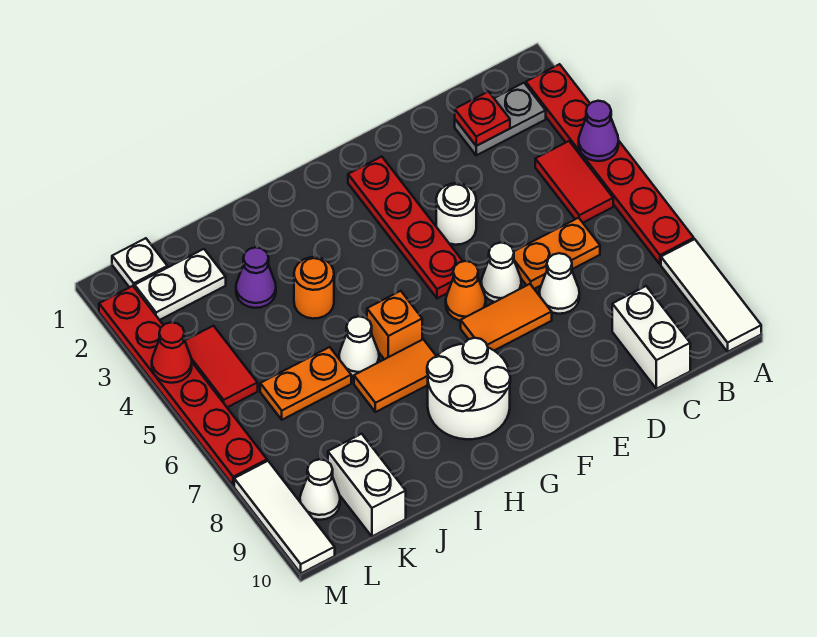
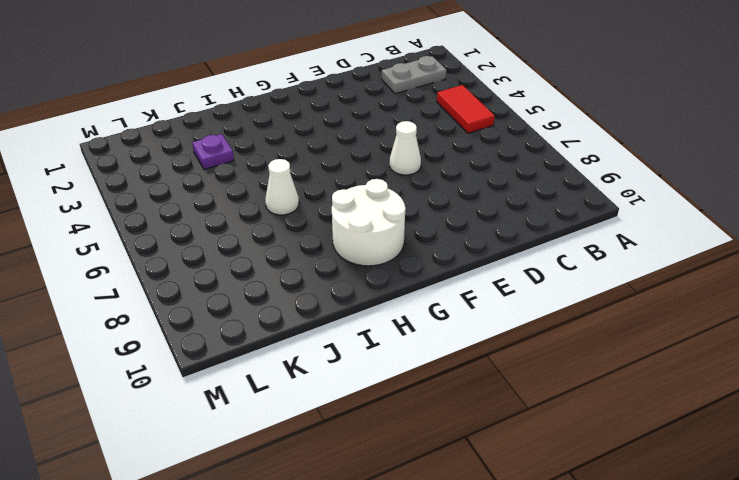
purple 1x1 plate [192,134,234,170] -> purple 1x1 cone [236,247,276,308]
none -> red 1x6 plate [526,64,694,264]
none -> white 1x3 tile [661,239,761,352]
none -> orange 1x2 plate [514,218,600,289]

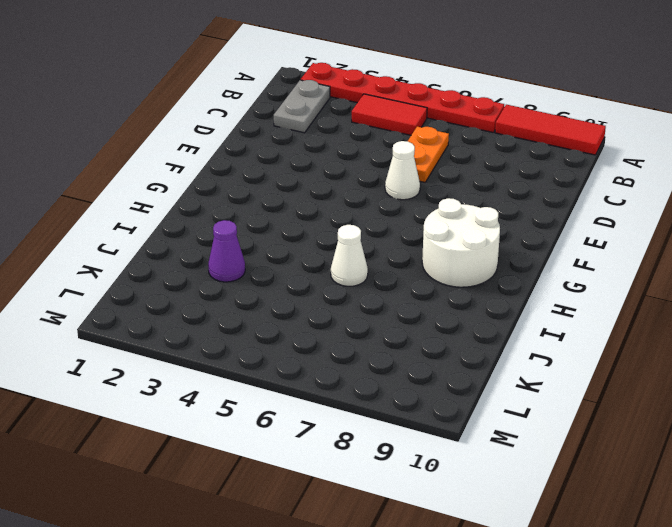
red 1x3 tile [495,105,606,155] -> white 1x3 tile [661,239,761,352]
none -> white 1x2 brick [612,286,690,389]
none -> white 1x1 cone [539,253,579,314]
none -> white 1x1 round brick [436,183,476,245]

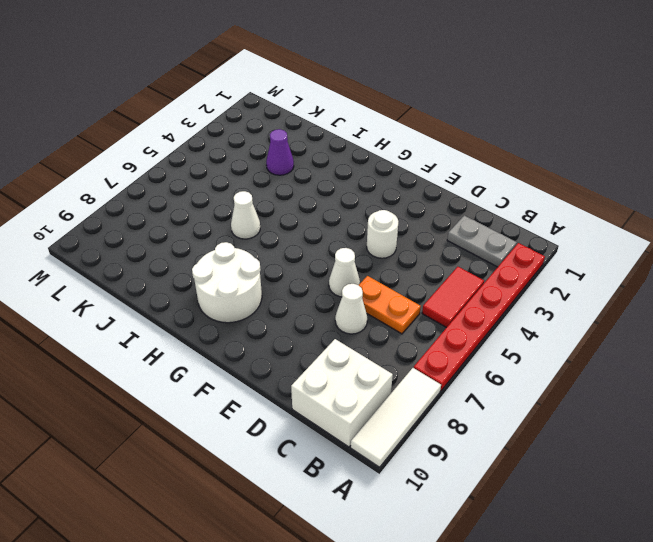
white 2x2 brick [291,339,393,447] -> white 1x2 brick [612,286,690,389]
none -> orange 1x2 tile [461,284,552,350]
none -> red 1x4 plate [348,157,463,298]
none -> orange 1x1 cone [446,261,486,321]

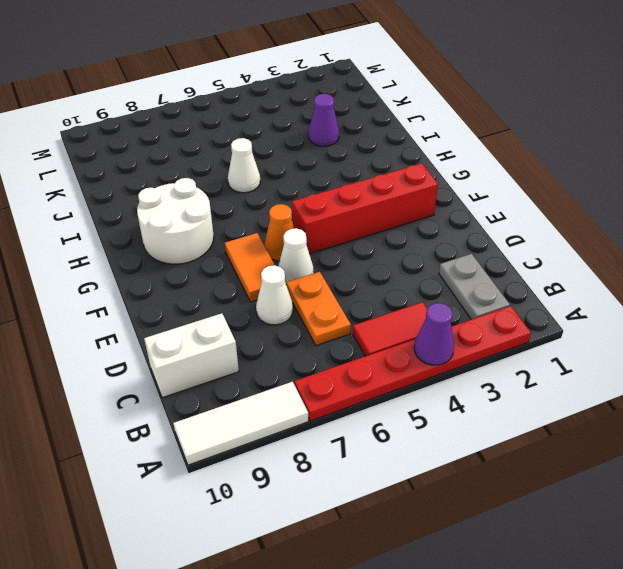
red 1x4 brick [292,163,438,254] -> red 1x4 plate [348,157,463,298]
none -> white 1x1 round brick [436,183,476,245]
none -> orange 1x1 brick [367,291,422,359]
none -> orange 1x2 tile [354,339,436,412]

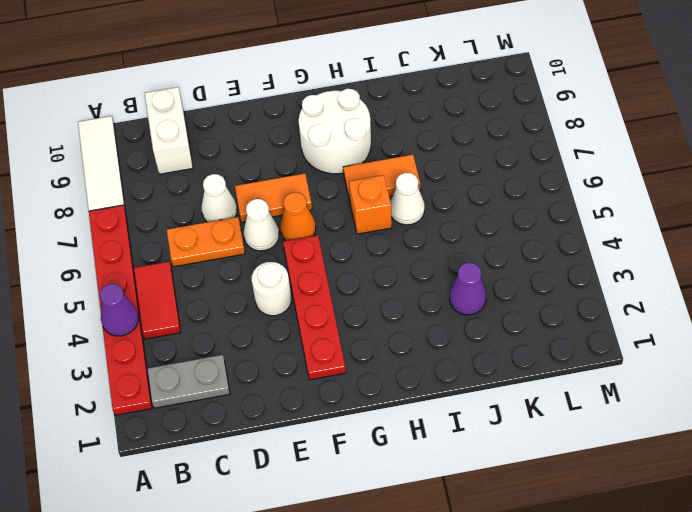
none -> orange 1x1 round brick [294,257,334,319]
none -> orange 1x2 plate [260,347,351,420]
none -> white 1x2 plate [135,249,226,320]

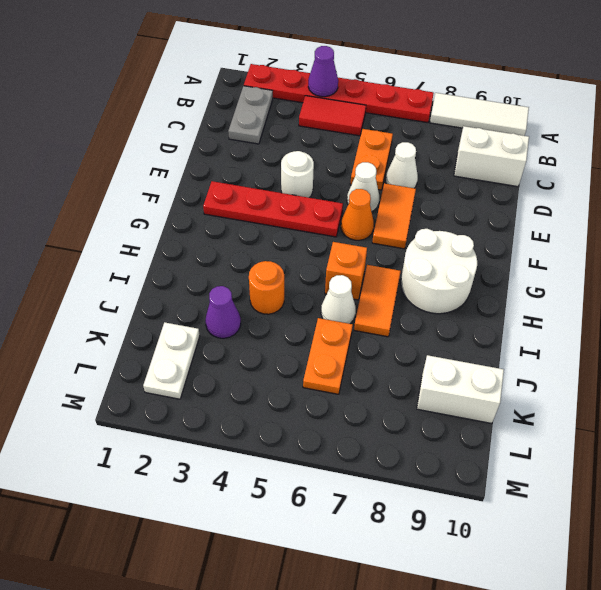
none -> white 1x1 plate [112,238,167,288]
none -> red 1x2 tile [185,326,258,407]
none -> white 1x1 cone [300,459,340,520]

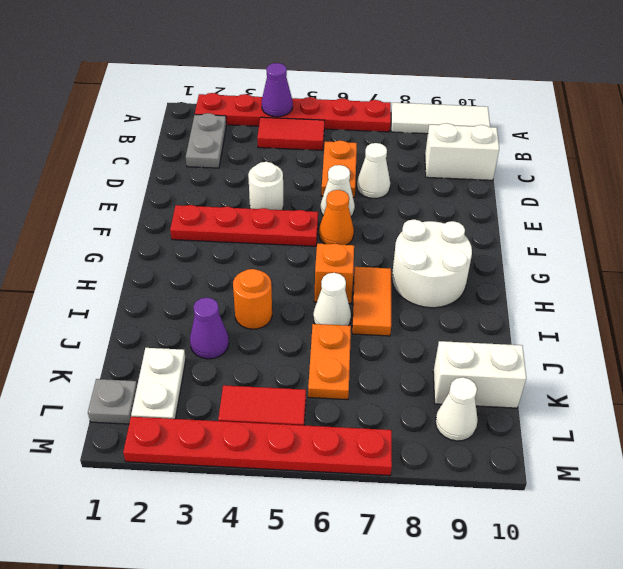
grey 1x1 plate [88,379,137,424] -> white 1x1 plate [112,238,167,288]
none -> orange 1x2 tile [461,284,552,350]
none -> white 1x3 tile [234,461,335,573]
none -> red 1x1 plate [455,92,510,146]

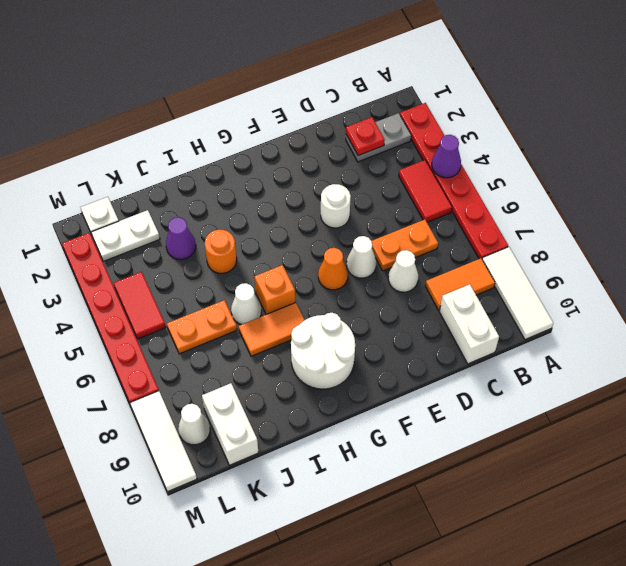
orange 1x2 tile [425,258,495,311] -> orange 1x2 tile moved to [461,284,552,350]
none -> red 1x4 plate [348,157,463,298]
none -> red 1x1 cone [152,322,192,383]

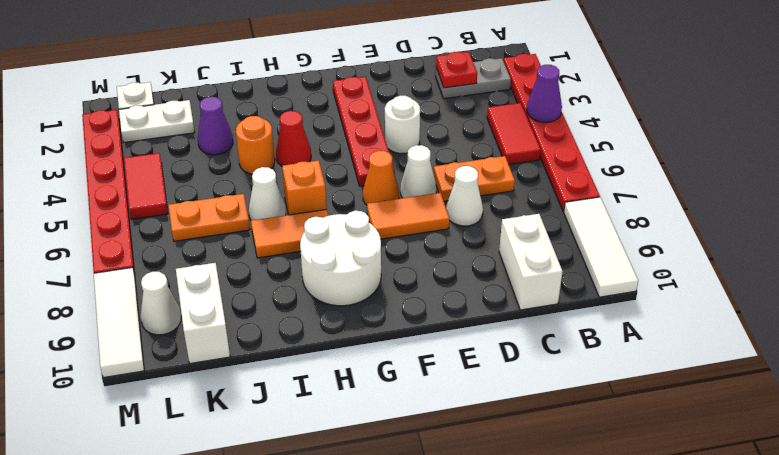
red 1x1 cone [276,111,311,166] -> red 1x1 cone moved to [152,322,192,383]

